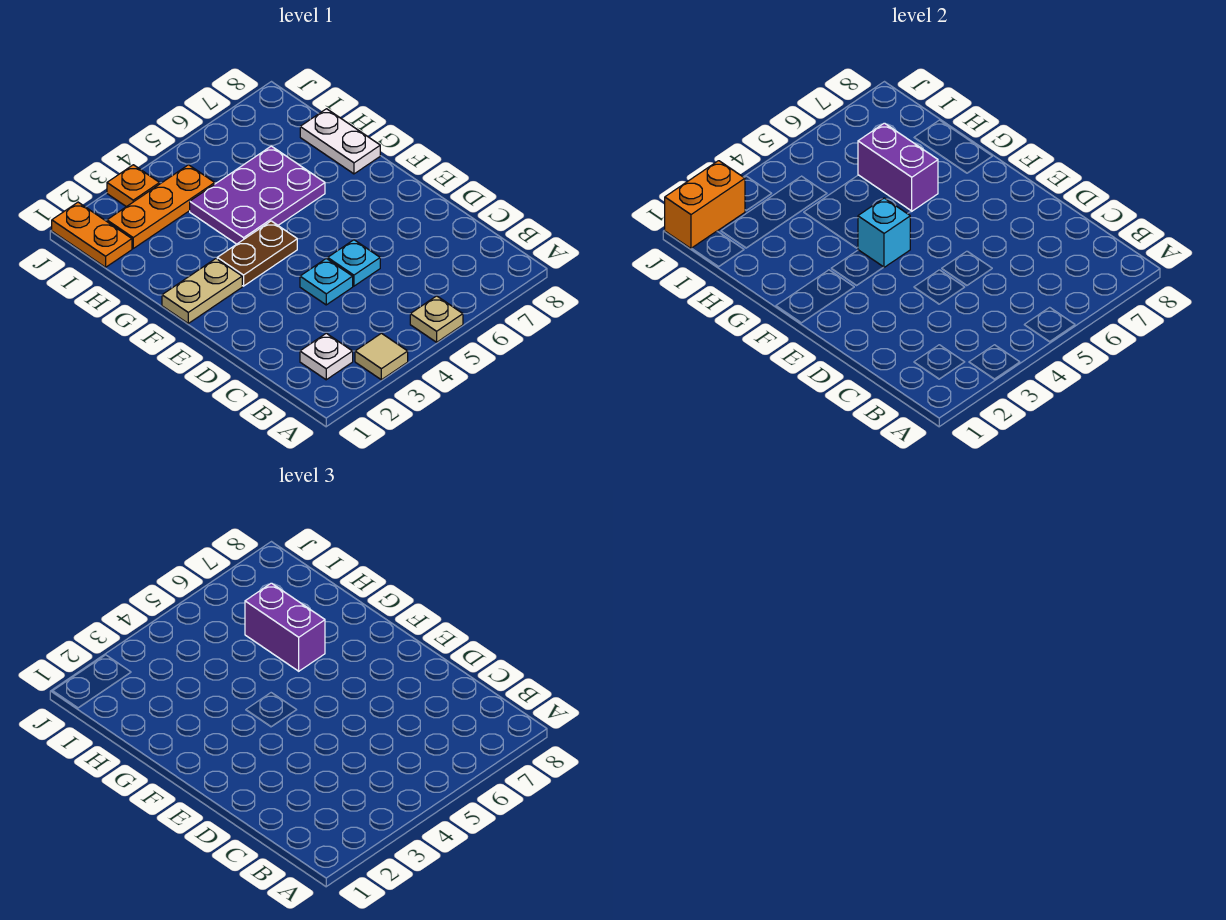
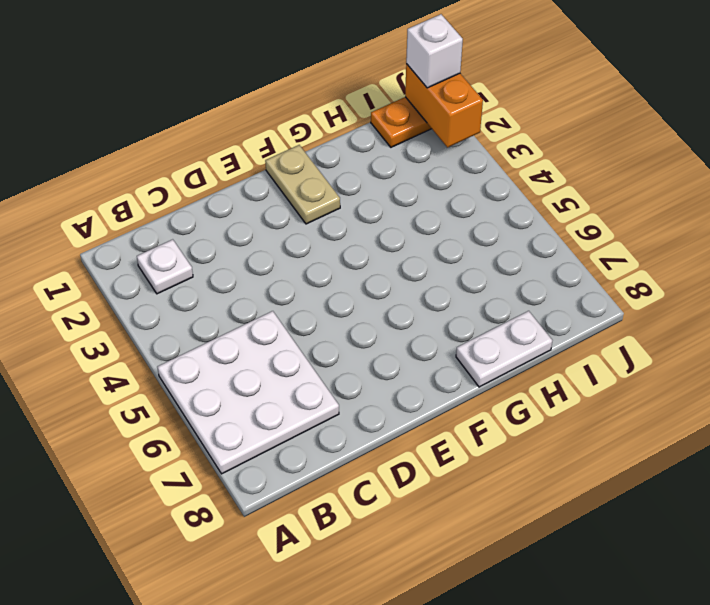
white 3x3 plate [158,311,339,474] -> tan 1x1 plate [410,296,463,342]
white 1x1 brick [406,14,463,88] -> none
none -> tan 1x1 tile [355,333,408,380]
none -> cyan 1x1 plate [300,258,353,305]
none -> cyan 1x1 plate [328,240,380,286]

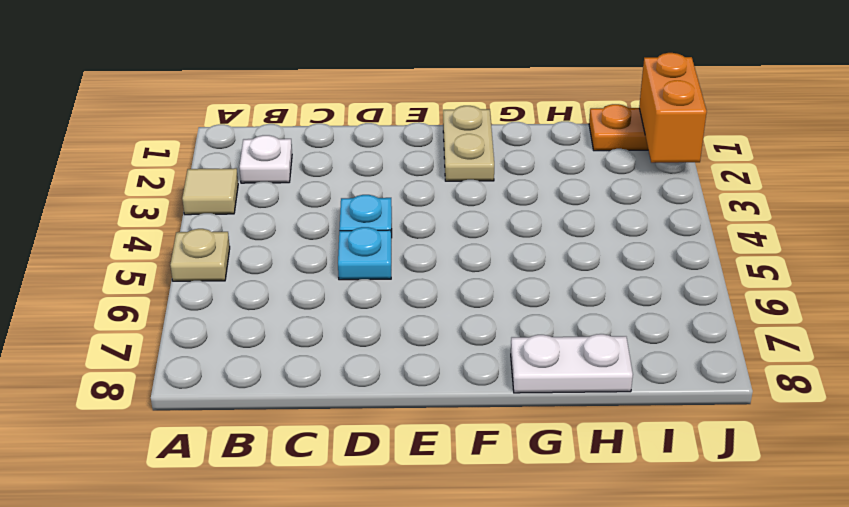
none -> brown 1x2 plate [217,221,297,286]
none -> purple 2x3 plate [190,146,325,244]
none -> orange 1x3 plate [107,165,215,248]

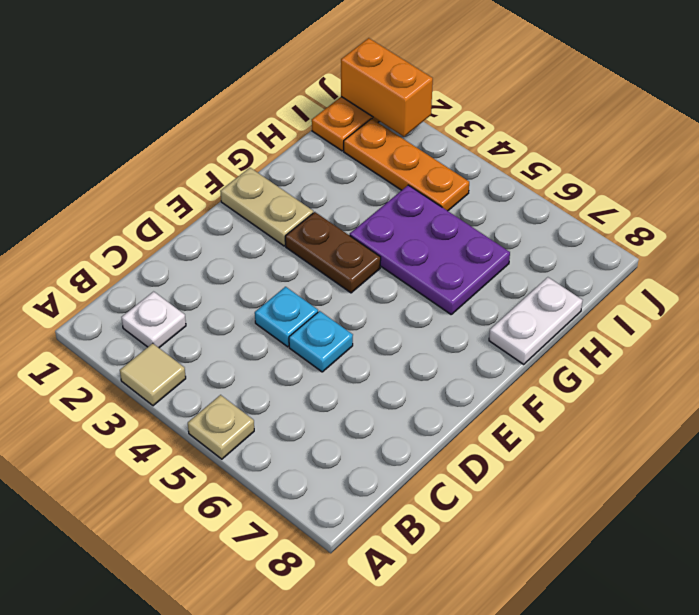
none -> orange 1x1 plate [107,165,160,207]
none -> cyan 1x1 brick [858,198,910,267]
none -> purple 1x2 brick [858,123,938,211]

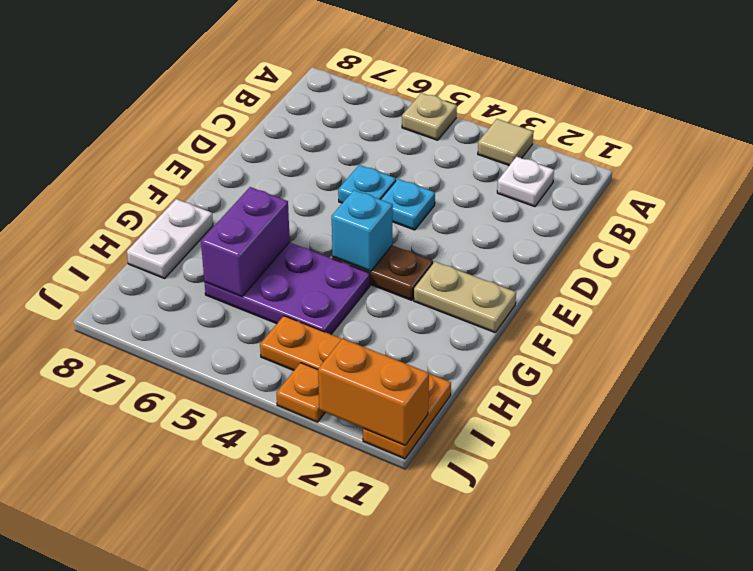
none -> purple 1x2 brick [245,583,325,671]

